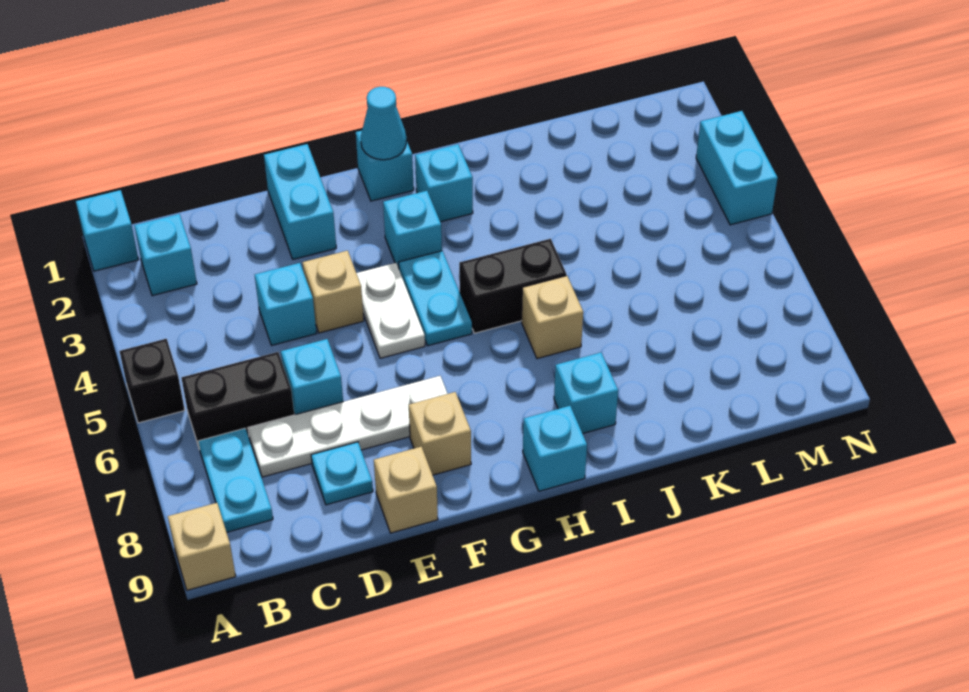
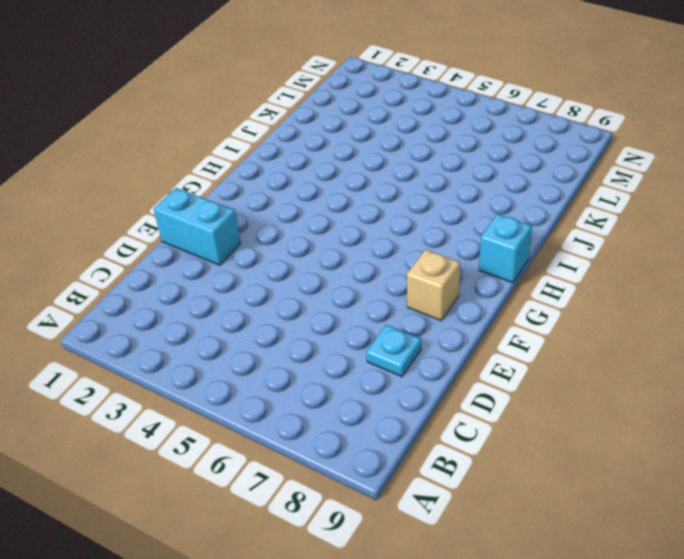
none -> cyan 1x1 brick [76,190,138,271]
none -> black 1x1 brick [119,339,185,423]
none -> tan 1x1 brick [168,503,236,590]

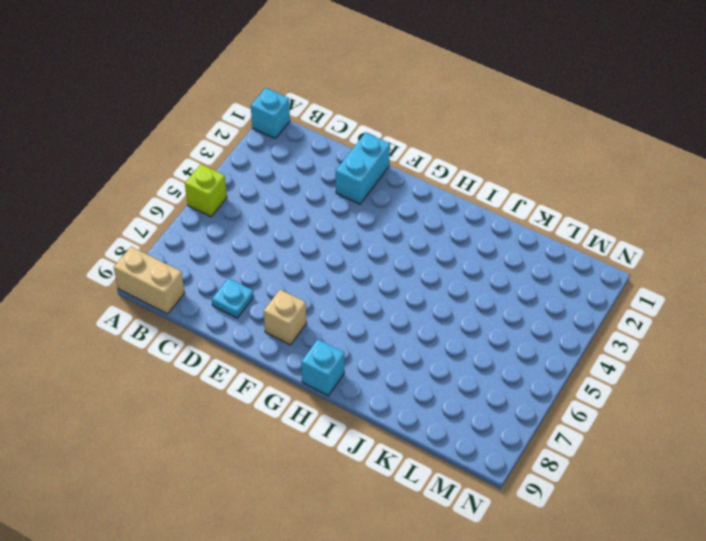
lime 1x1 brick [185,164,227,217] -> black 1x1 brick [119,339,185,423]
tan 1x2 brick [114,247,184,314] -> tan 1x1 brick [168,503,236,590]
none -> cyan 1x1 brick [134,214,197,296]
none -> black 1x2 brick [182,352,294,450]
none -> cyan 1x2 plate [198,428,273,532]

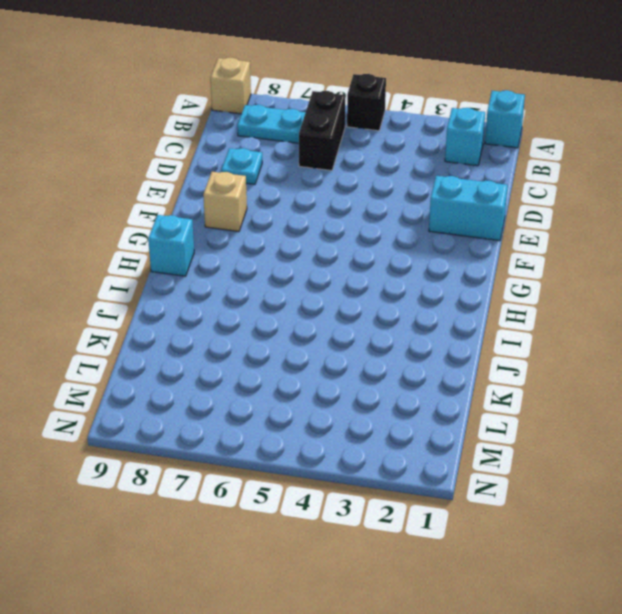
none -> white 1x4 plate [248,376,448,477]
none -> cyan 1x1 brick [255,263,317,345]
none -> cyan 1x1 brick [281,339,343,415]

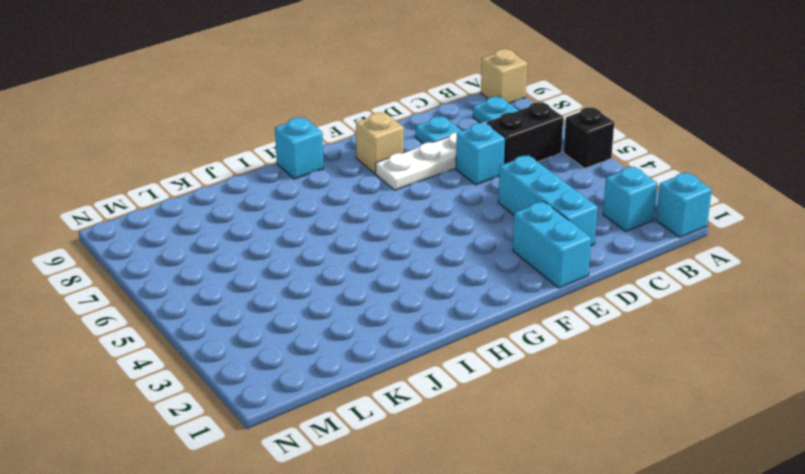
cyan 1x3 brick [498,155,597,246] -> cyan 1x1 brick [255,263,317,345]
none -> tan 1x1 brick [302,251,364,333]
none -> tan 1x1 brick [374,447,438,533]
none -> white 1x2 plate [356,263,425,358]

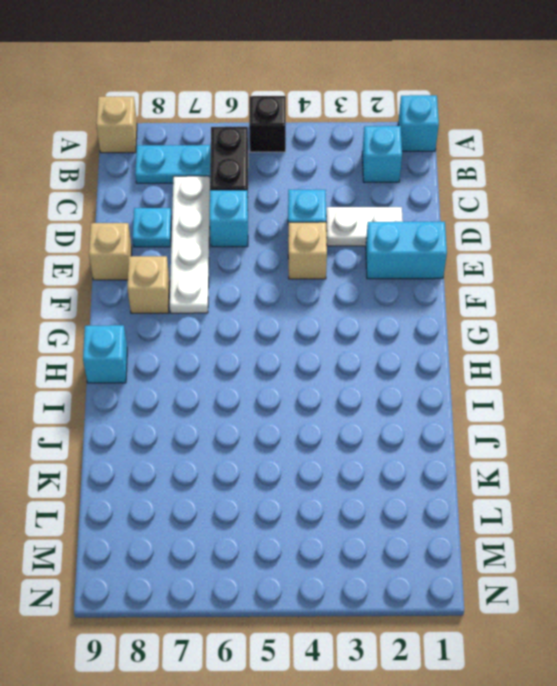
white 1x2 plate [326,207,403,246] -> white 1x2 plate moved to [356,263,425,358]
none -> cyan 1x1 brick [356,131,414,201]
none -> cyan 1x1 brick [383,191,442,268]
none -> cyan 1x2 plate [399,251,472,346]

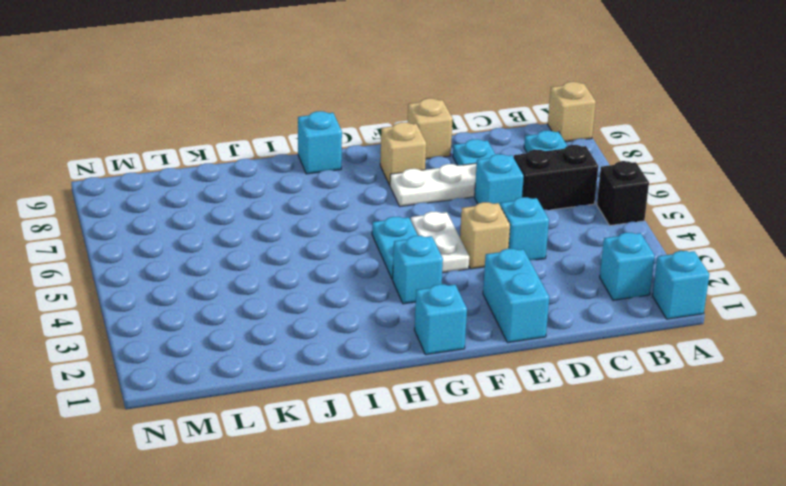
none -> cyan 1x1 brick [415,144,473,222]
none -> black 1x2 brick [459,239,566,333]
none -> tan 1x1 brick [522,276,583,359]

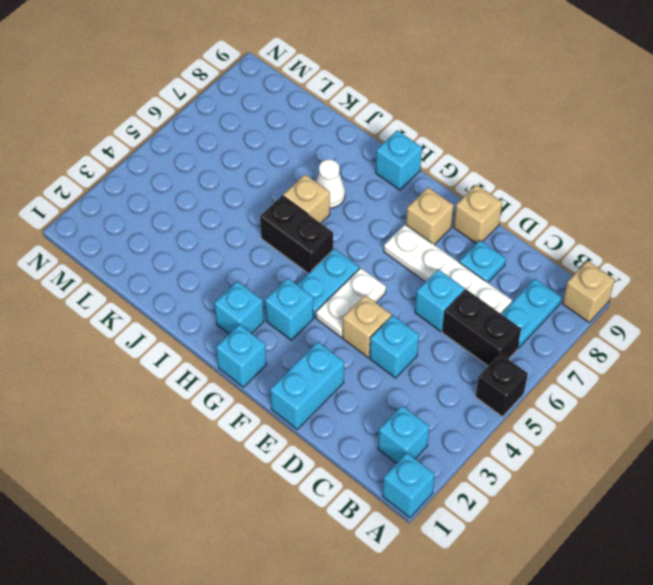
white 1x1 cone [316,159,345,208] -> none
none -> cyan 1x1 brick [554,352,618,434]
none -> cyan 1x2 brick [696,111,778,225]
none -> cyan 1x1 cone [361,87,406,160]

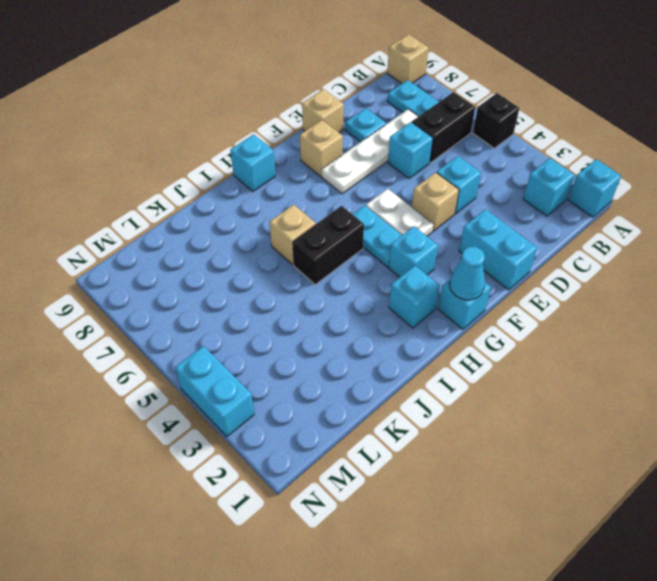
none -> cyan 1x1 brick [554,352,618,434]

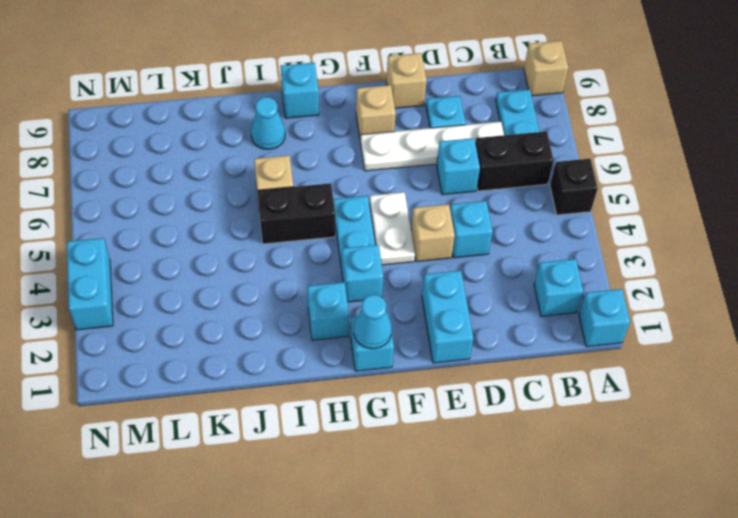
cyan 1x1 cone [251,97,285,149] -> cyan 1x1 brick [554,352,618,434]

